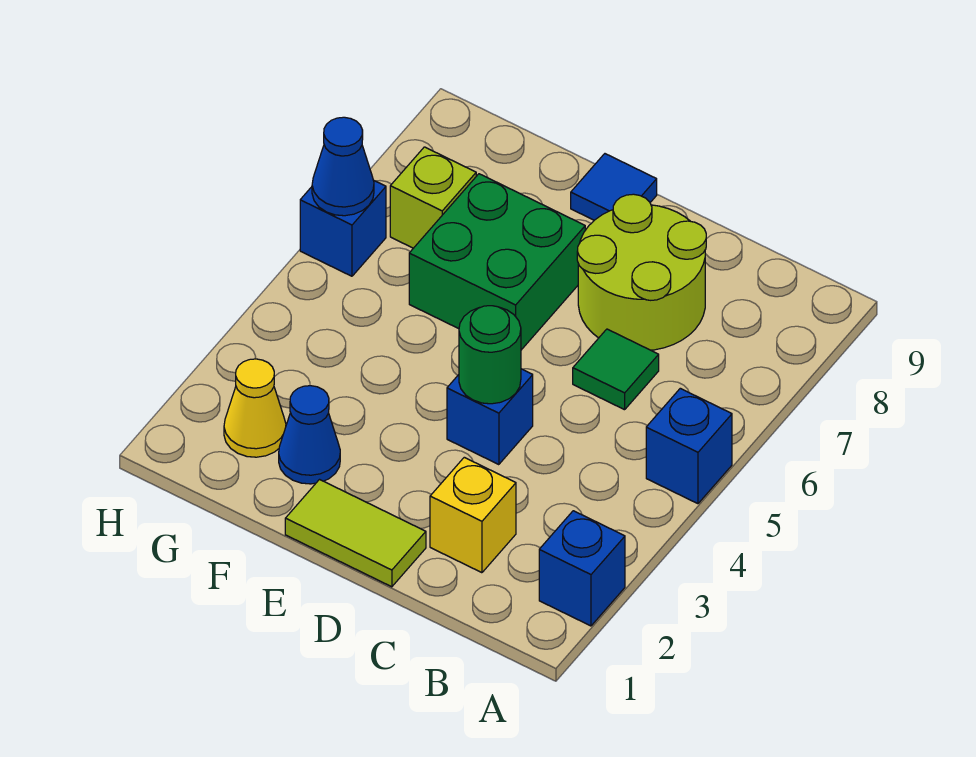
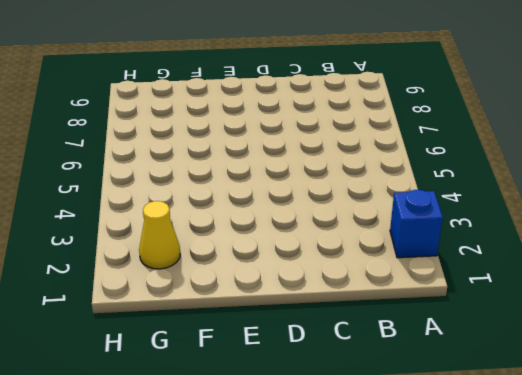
none -> blue 1x1 brick [646,388,732,504]
none -> yellow 1x1 brick [430,457,516,573]
none -> green 1x1 tile [573,329,659,410]

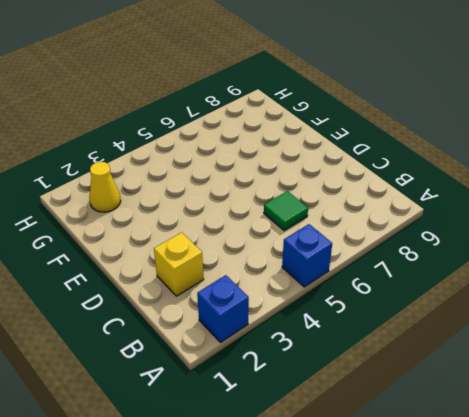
none -> lime 2x2 round brick [577,194,706,350]
none -> lime 1x2 tile [285,480,426,587]
none -> blue 1x1 brick [447,369,533,465]

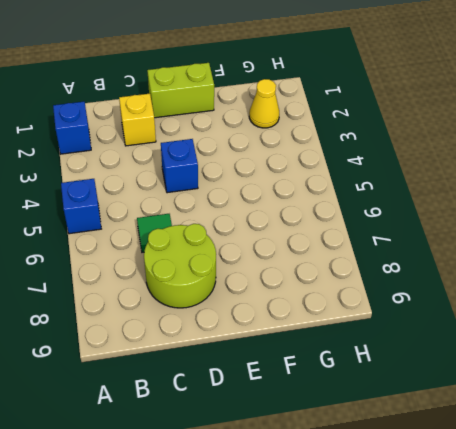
lime 1x2 brick [147,63,214,118] -> lime 1x2 tile [285,480,426,587]
none -> green 2x2 brick [409,174,585,350]
none -> blue 1x1 tile [571,154,657,220]
none -> blue 1x1 cone [279,386,340,484]

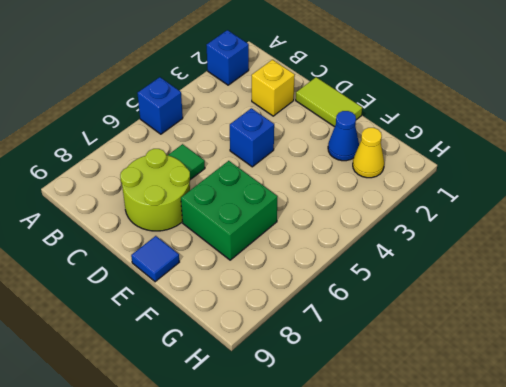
none -> lime 1x1 brick [390,147,476,248]
none -> blue 1x1 brick [300,181,386,276]
none -> green 1x1 round brick [459,306,521,404]

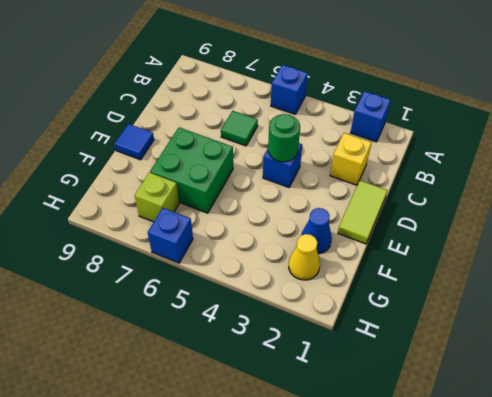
none -> lime 2x2 round brick [577,194,706,350]
none -> blue 1x1 cone [312,117,374,216]

